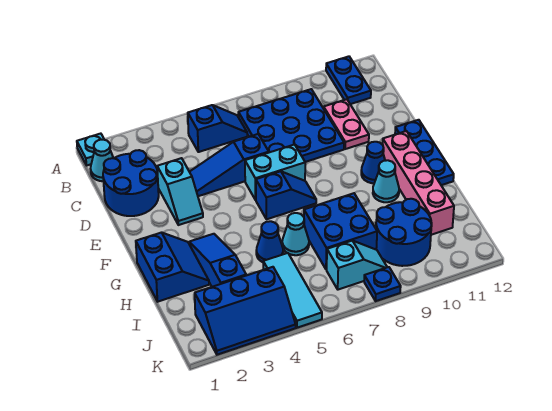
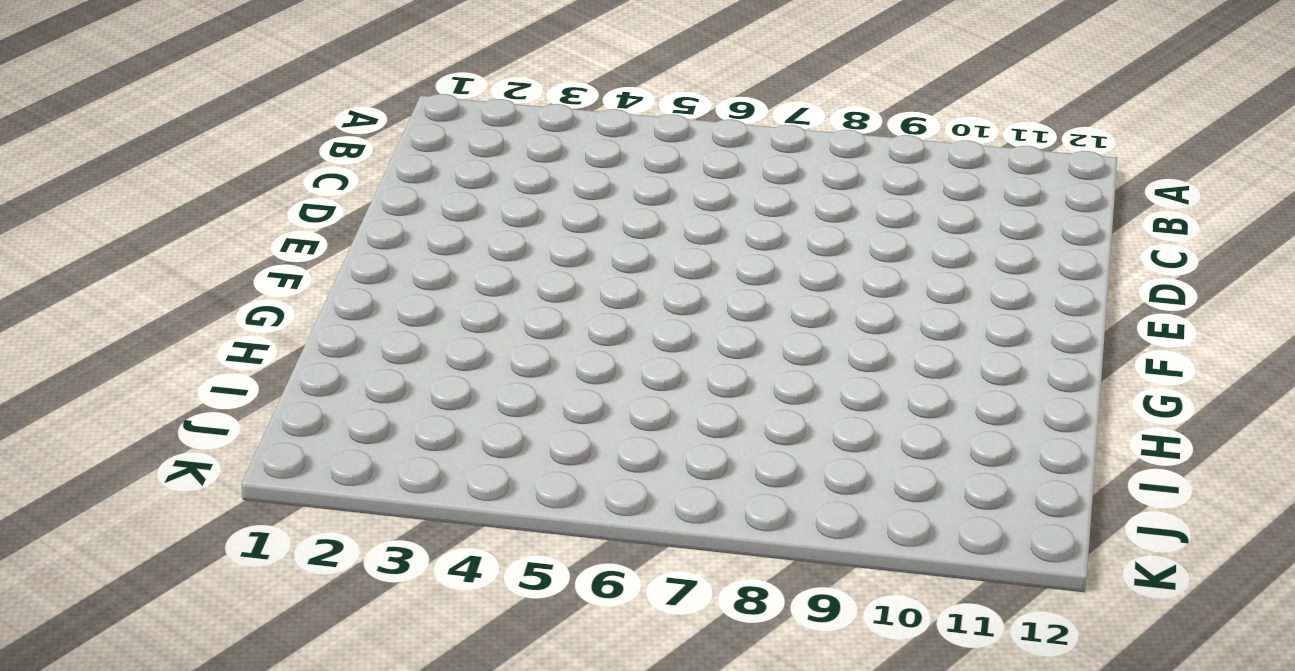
none -> cyan 1x1 plate [77,134,104,165]
none -> blue 1x2 plate [326,56,371,104]
none -> cyan 1x1 cone [91,140,113,181]

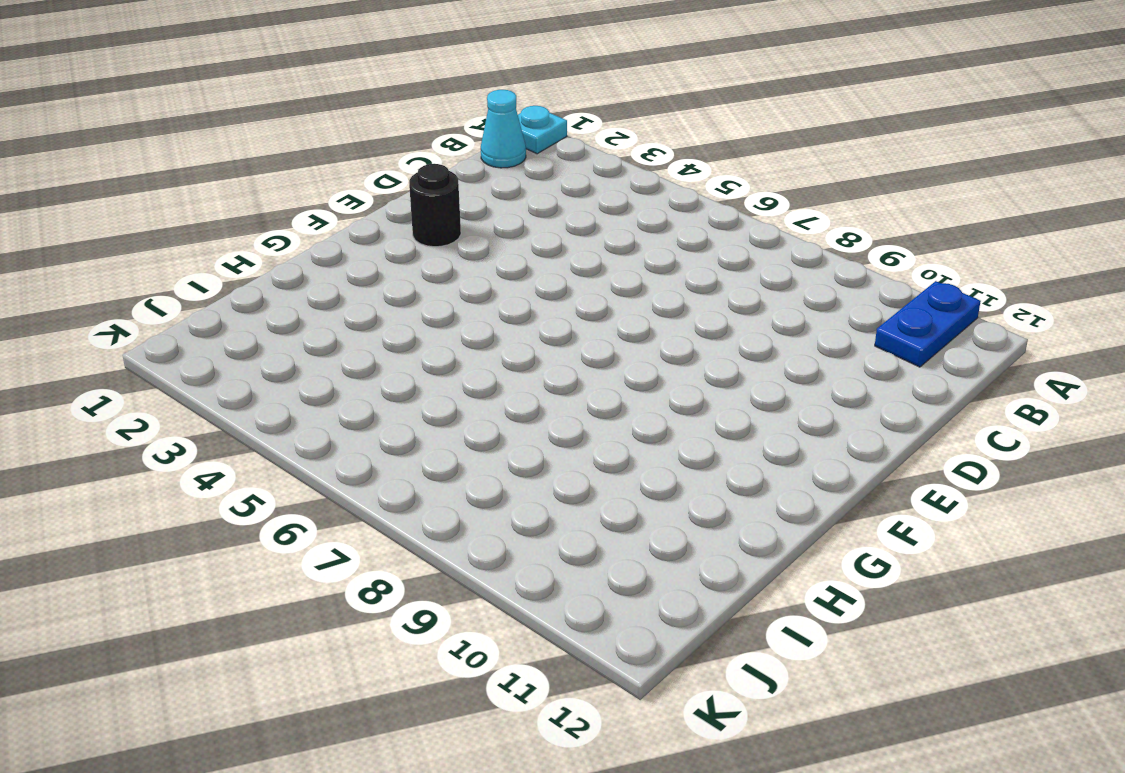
black 1x1 round brick [409,164,461,247] -> none
none -> blue 1x2 slope [188,105,247,152]
none -> blue 3x3 plate [238,89,344,162]
none -> blue 2x2 round brick [103,150,159,216]

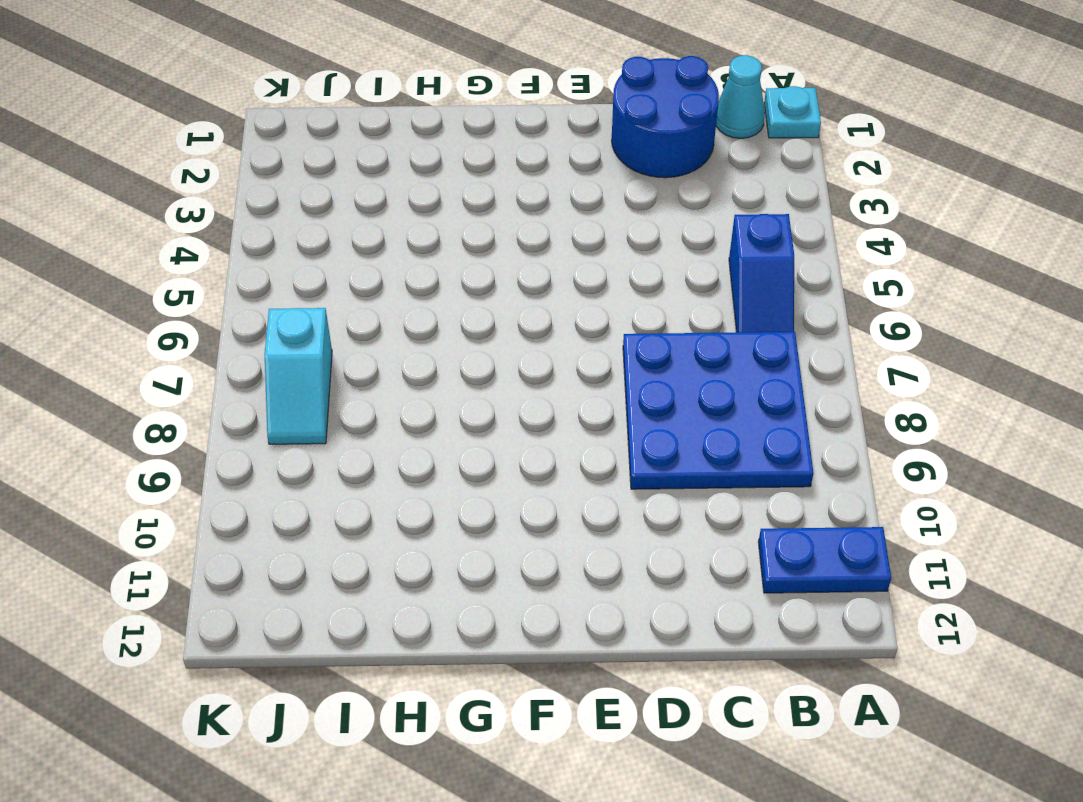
none -> pink 1x2 plate [324,99,369,149]
none -> cyan 1x2 slope [157,158,203,225]
none -> blue 1x3 slope [190,134,269,196]

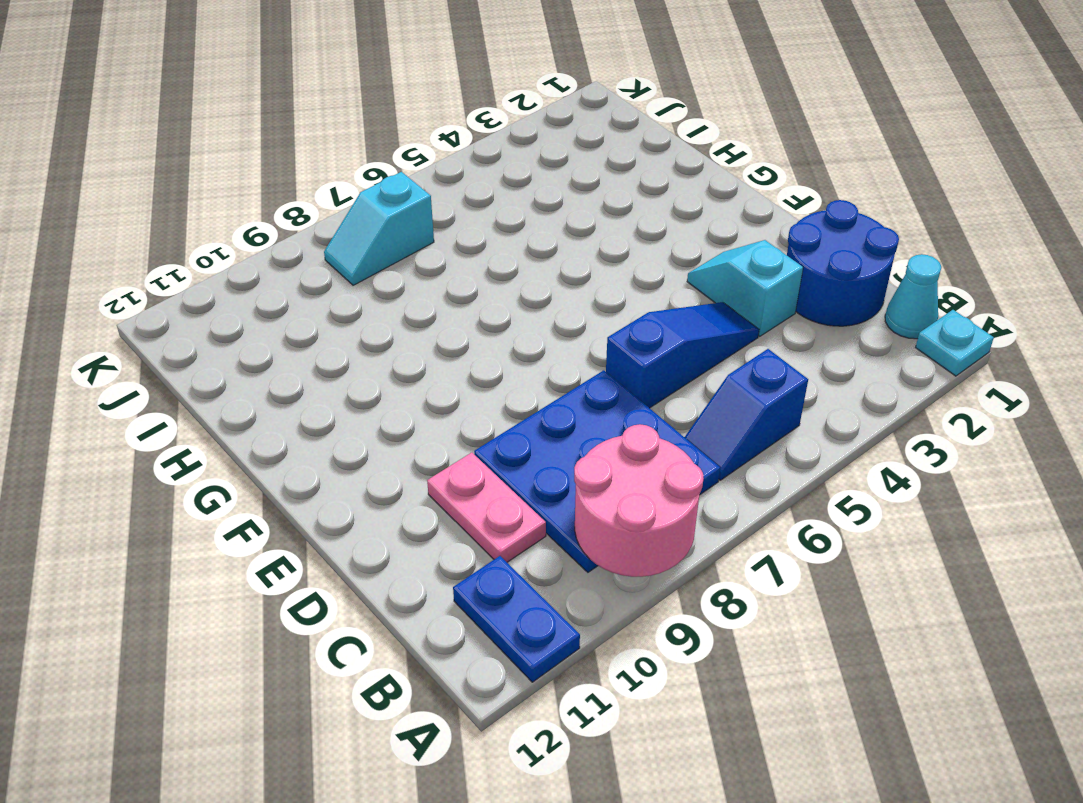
pink 2x2 round brick [574,424,704,577] -> none
none -> cyan 1x2 brick [245,144,305,200]
none -> blue 1x3 plate [395,120,454,185]
none -> blue 1x2 slope [256,171,316,219]

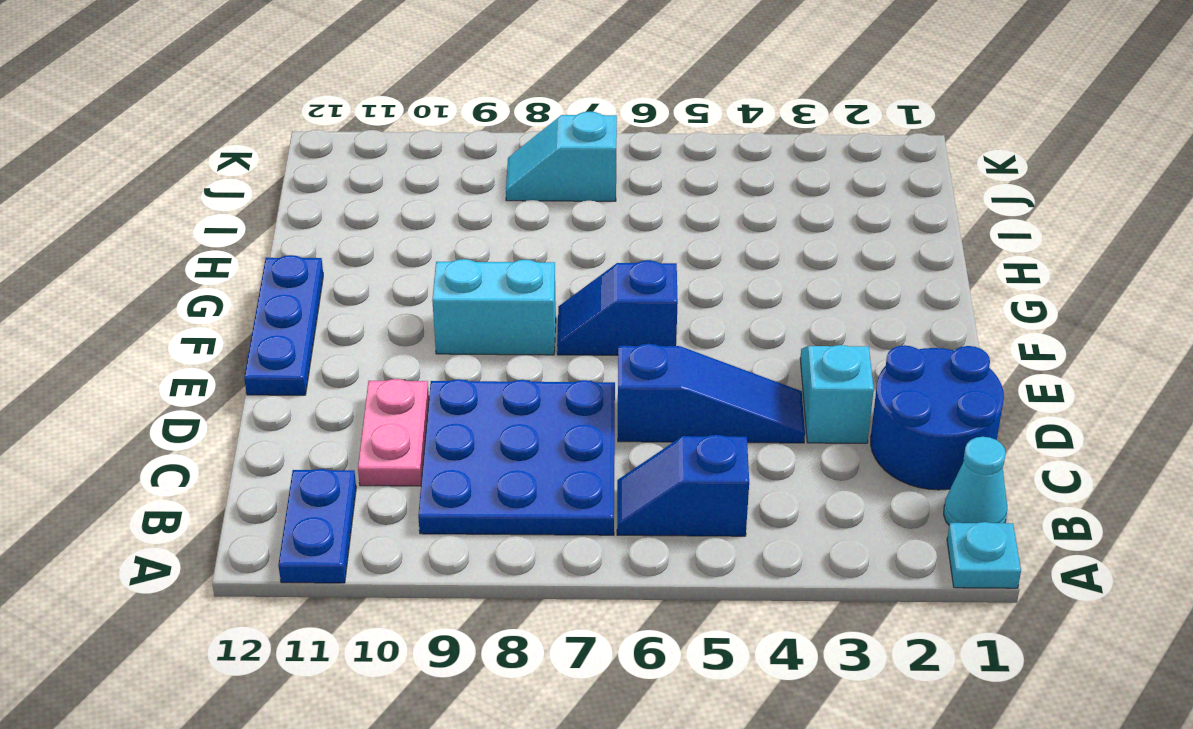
cyan 1x2 brick [432,259,556,355] -> cyan 1x2 brick moved to [245,144,305,200]
none -> blue 1x1 cone [361,142,385,183]
none -> pink 1x4 brick [383,131,454,235]
none -> blue 2x2 slope [136,232,209,302]

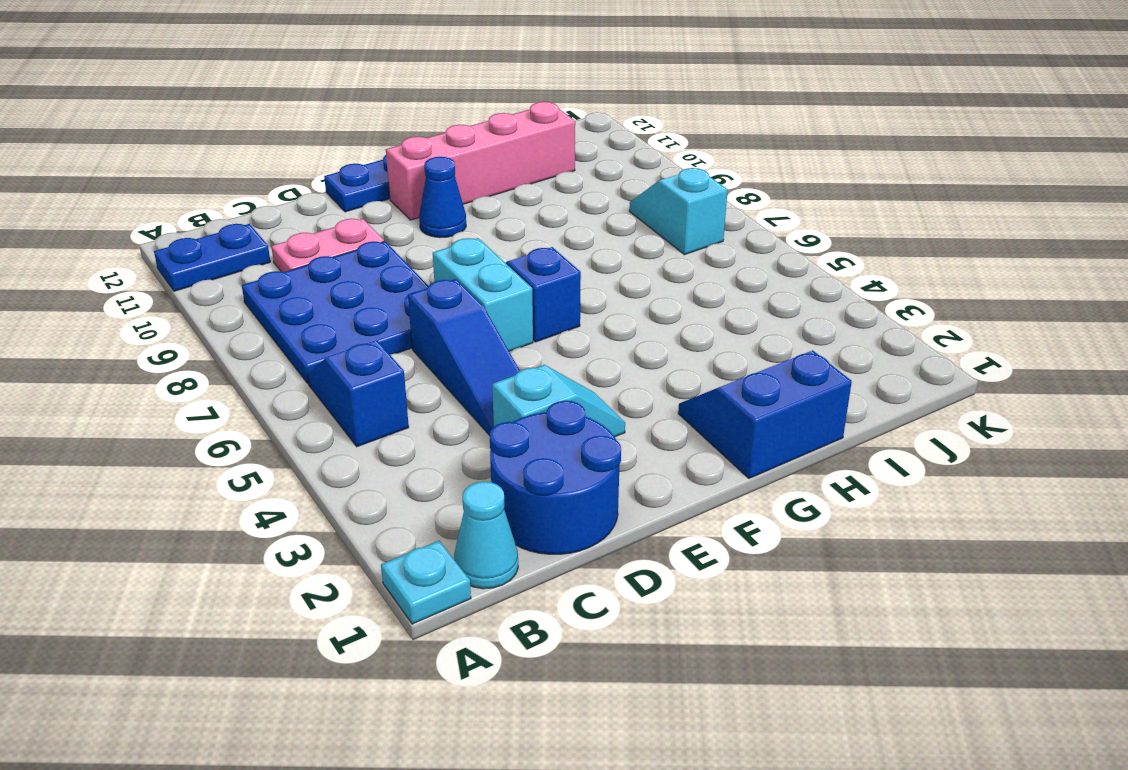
none -> blue 1x3 slope [189,234,246,287]
none -> cyan 1x1 cone [373,160,399,202]
none -> blue 1x1 cone [256,221,283,262]

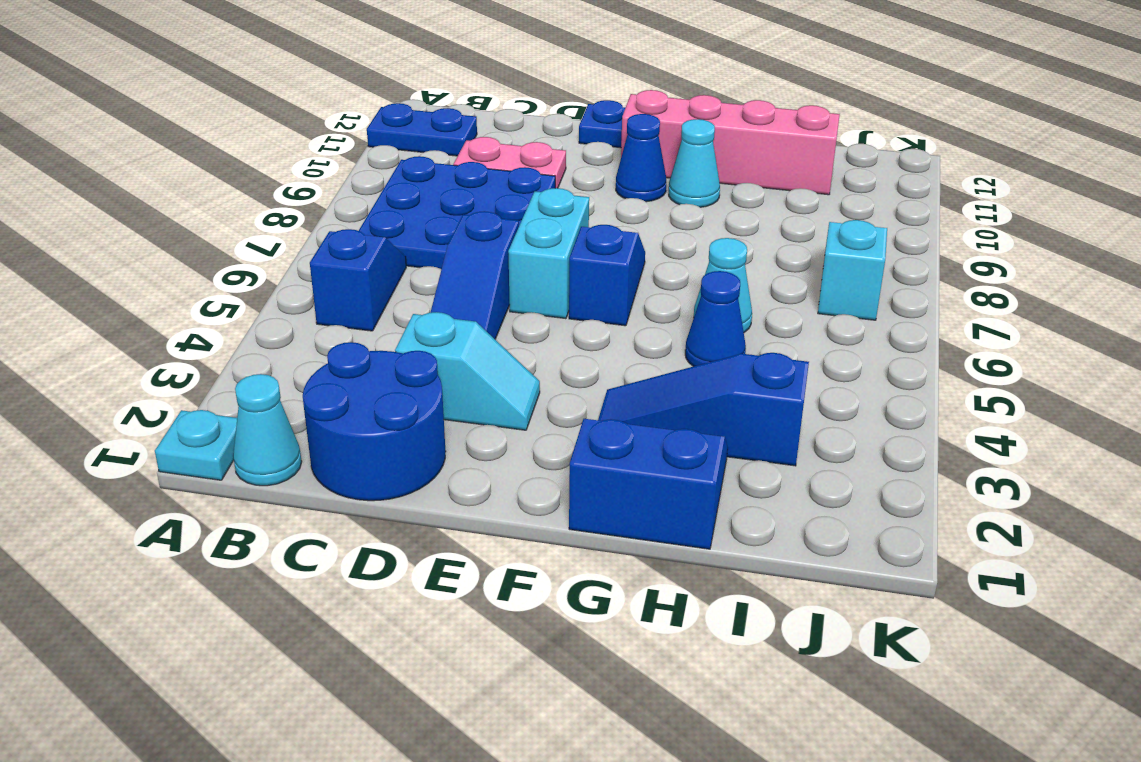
none -> blue 2x2 brick [304,193,377,270]
none -> cyan 1x3 tile [263,253,322,328]
none -> blue 2x2 round brick [376,199,432,266]

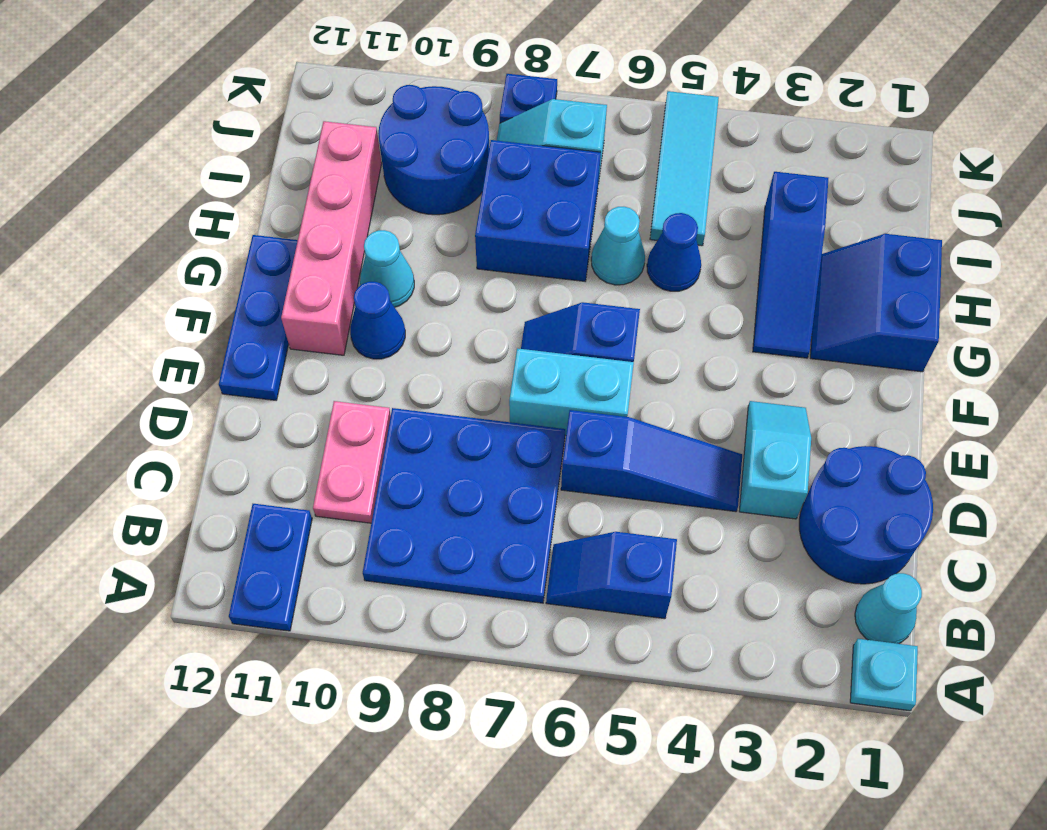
none -> blue 2x3 slope [195,267,296,355]

